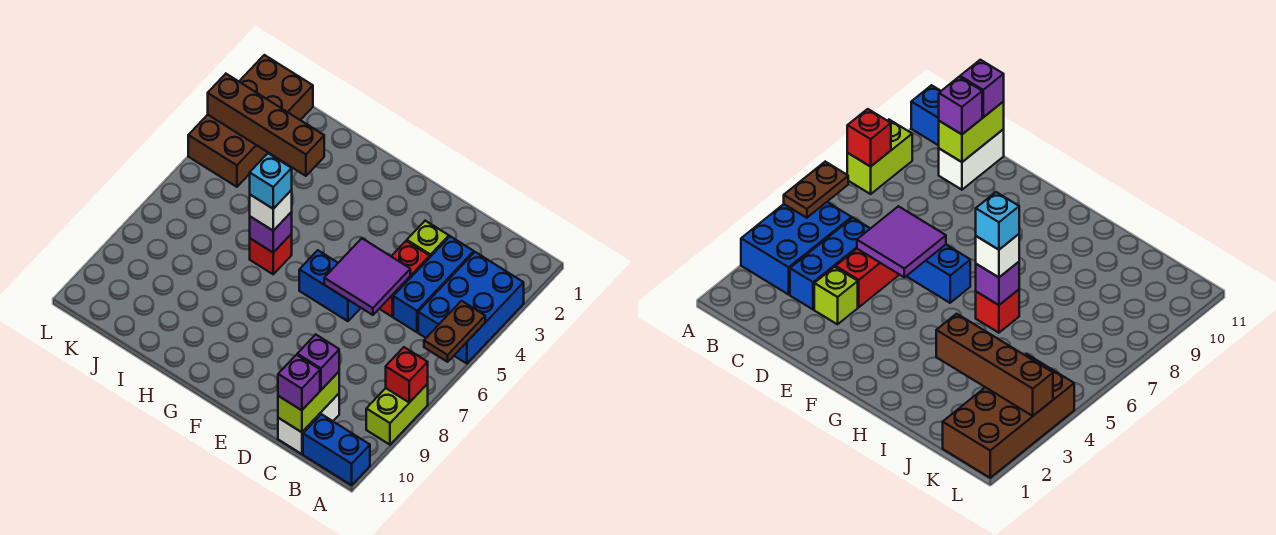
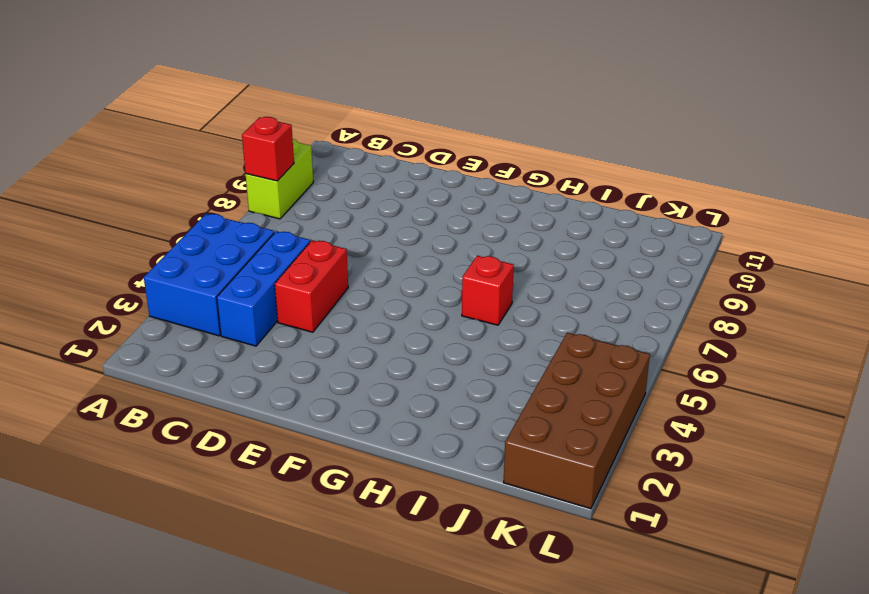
none -> blue 1x2 brick [303,414,370,485]
none -> white 1x2 brick [278,394,339,454]
none -> lime 1x1 brick [407,221,449,257]

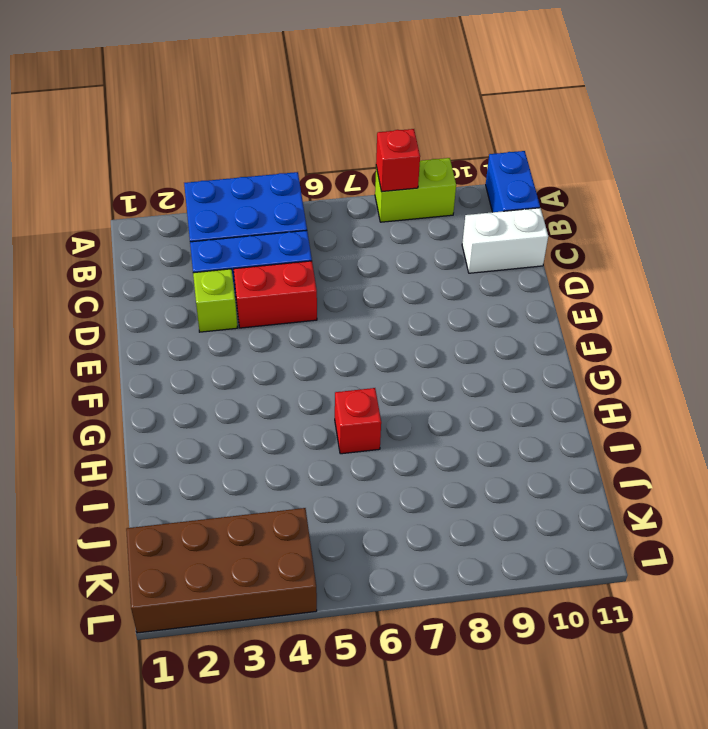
none -> blue 1x2 brick [299,250,361,321]
none -> brown 1x2 plate [424,301,485,362]
none -> lime 1x2 brick [278,372,339,432]

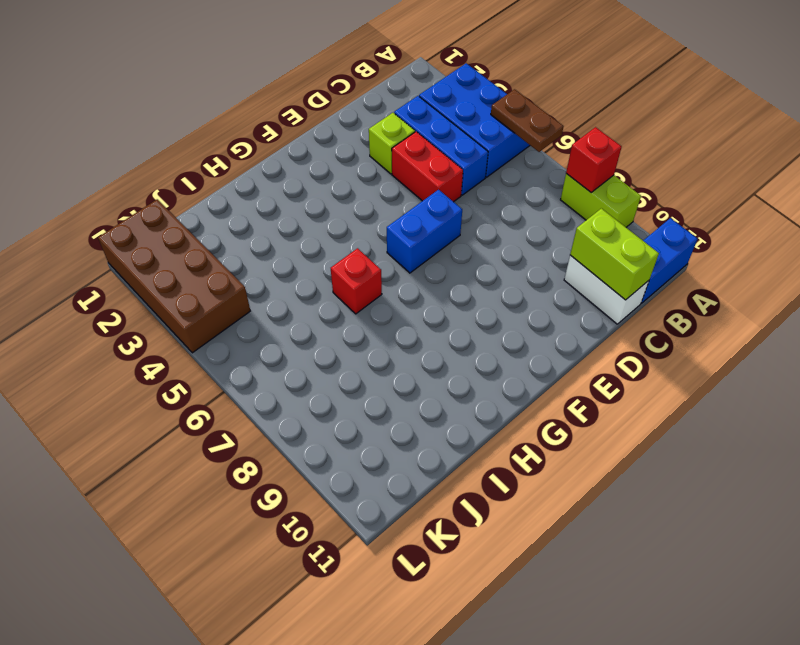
none -> purple 2x2 tile [324,238,410,315]
none -> purple 1x1 brick [250,212,292,253]
none -> brown 1x4 brick [208,74,324,176]

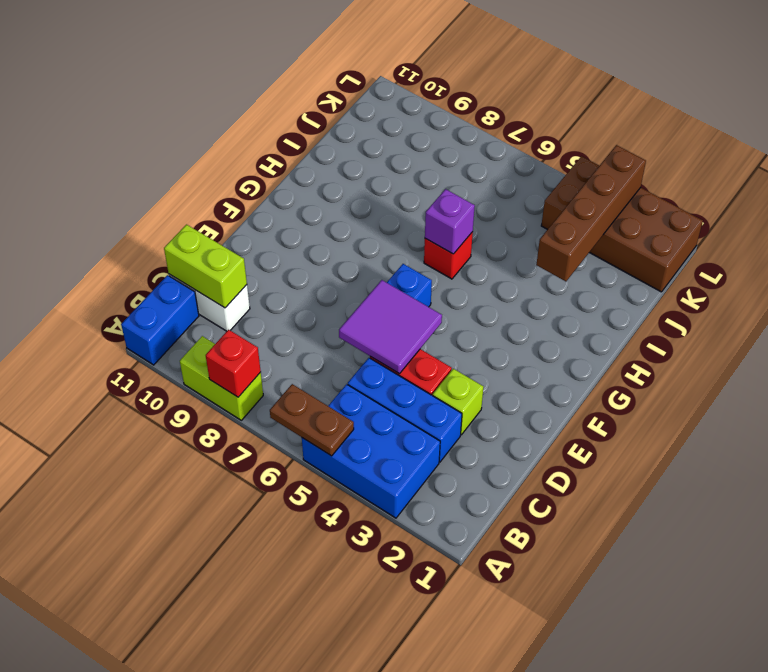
none -> purple 1x1 brick [297,334,339,390]
none -> purple 1x1 brick [278,355,320,410]
none -> white 1x1 brick [250,190,292,231]

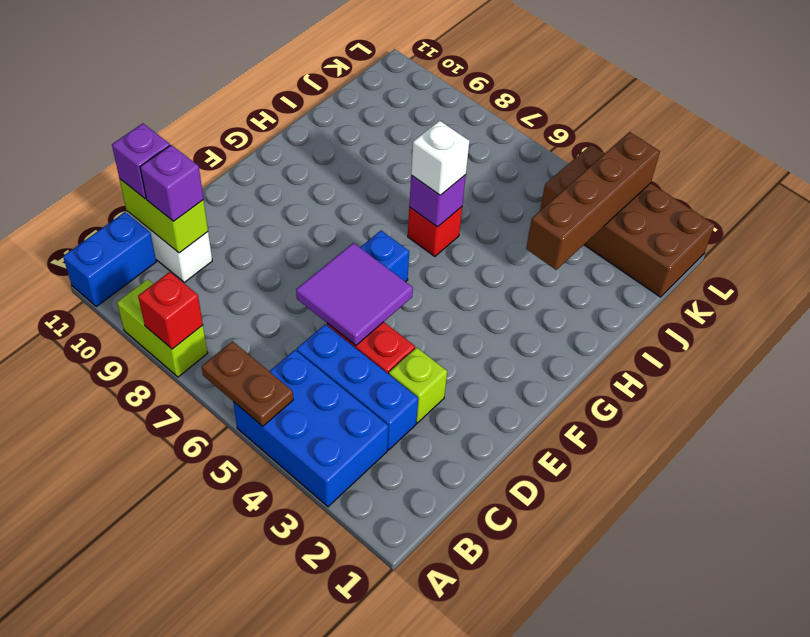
none -> cyan 1x1 brick [250,153,292,209]

